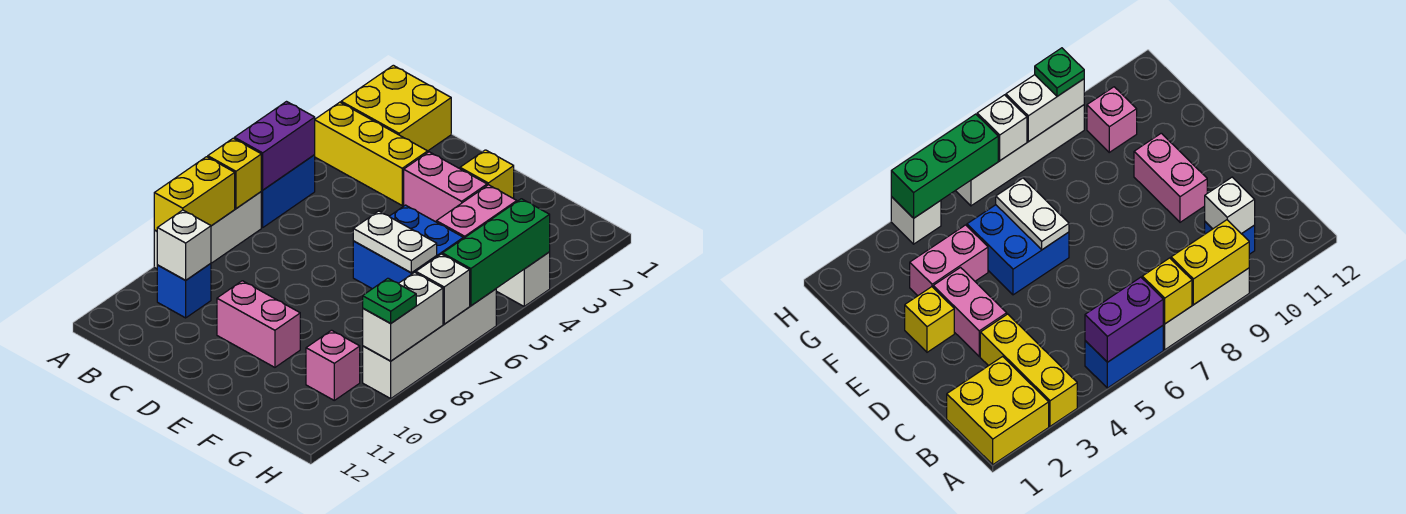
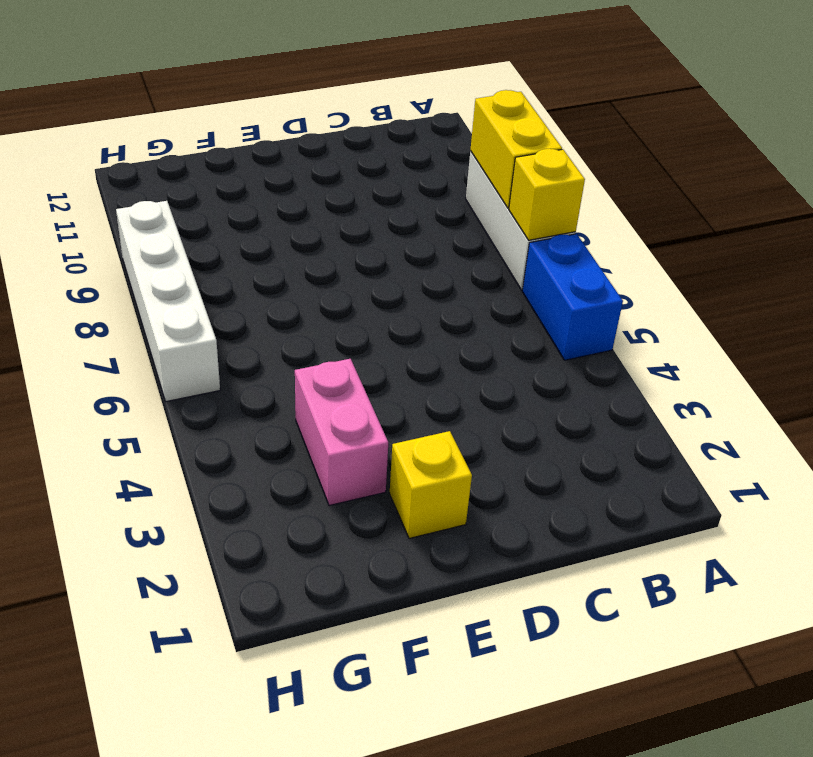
none -> yellow 2x2 brick [341,65,451,151]
none -> yellow 1x3 brick [315,102,428,205]
none -> blue 1x1 brick [157,263,211,318]

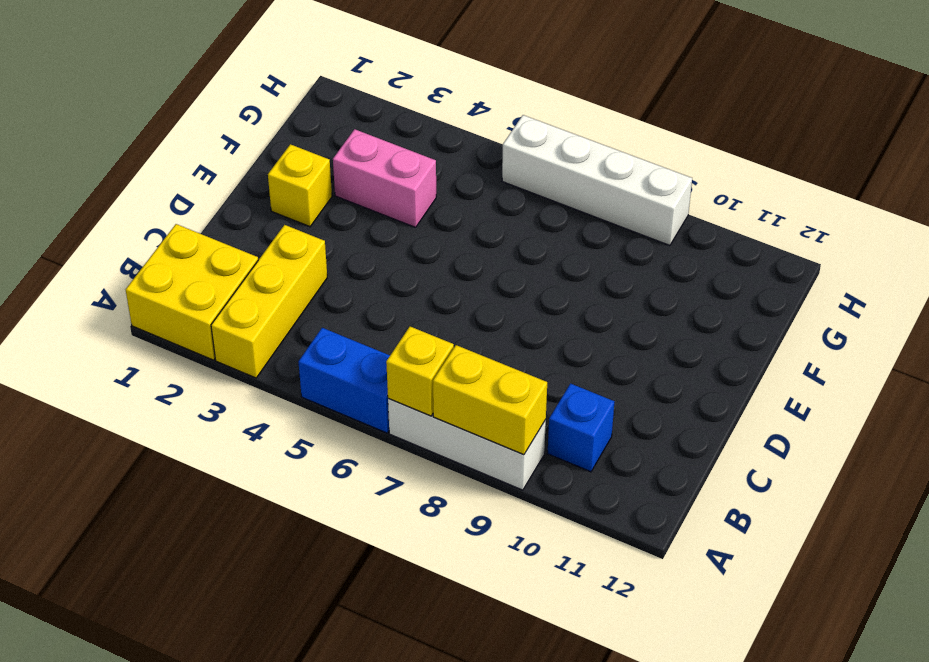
none -> pink 1x2 brick [404,152,487,222]
none -> pink 1x2 brick [217,281,300,367]
none -> blue 2x2 brick [353,205,463,289]

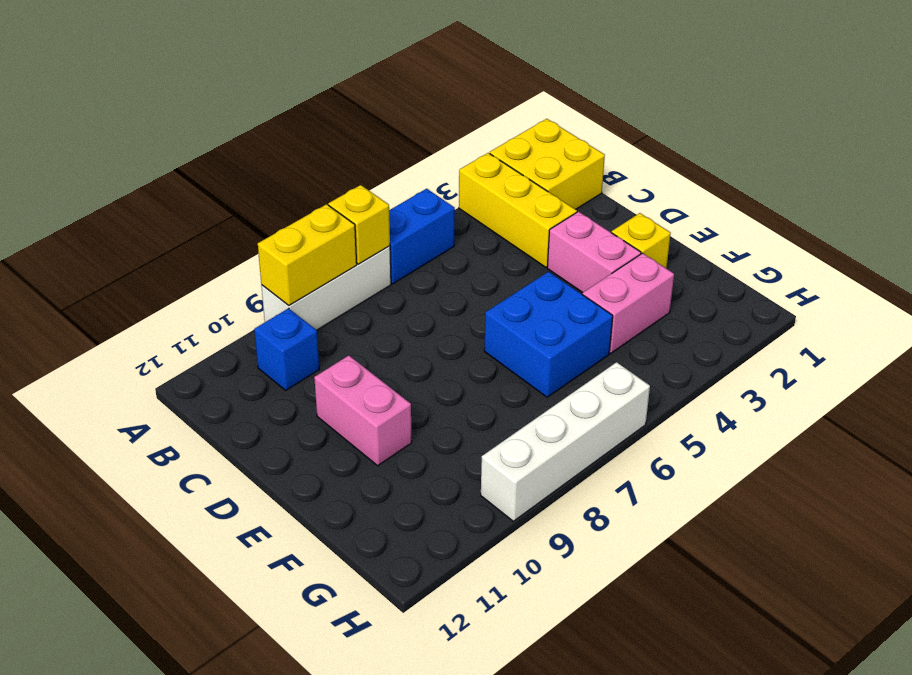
none -> pink 1x1 brick [306,330,360,400]
none -> white 1x1 brick [496,252,550,306]
none -> purple 1x2 brick [234,102,315,190]

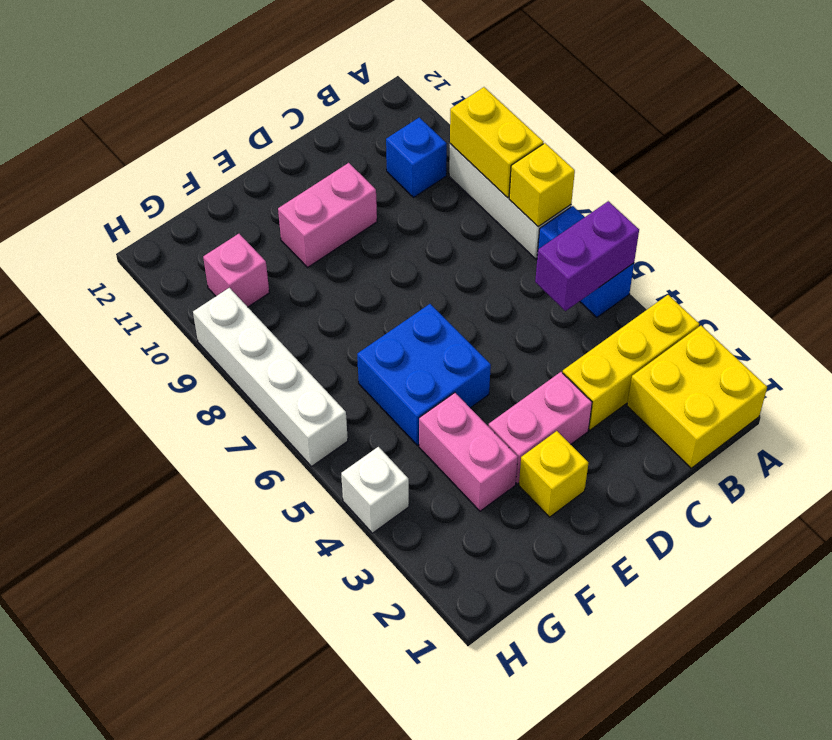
purple 1x2 brick [535,201,639,311] -> purple 1x2 brick turned to [234,102,315,190]
none -> white 1x1 brick [157,210,211,280]
none -> white 1x2 plate [353,211,437,273]
none -> green 1x3 brick [443,199,550,306]

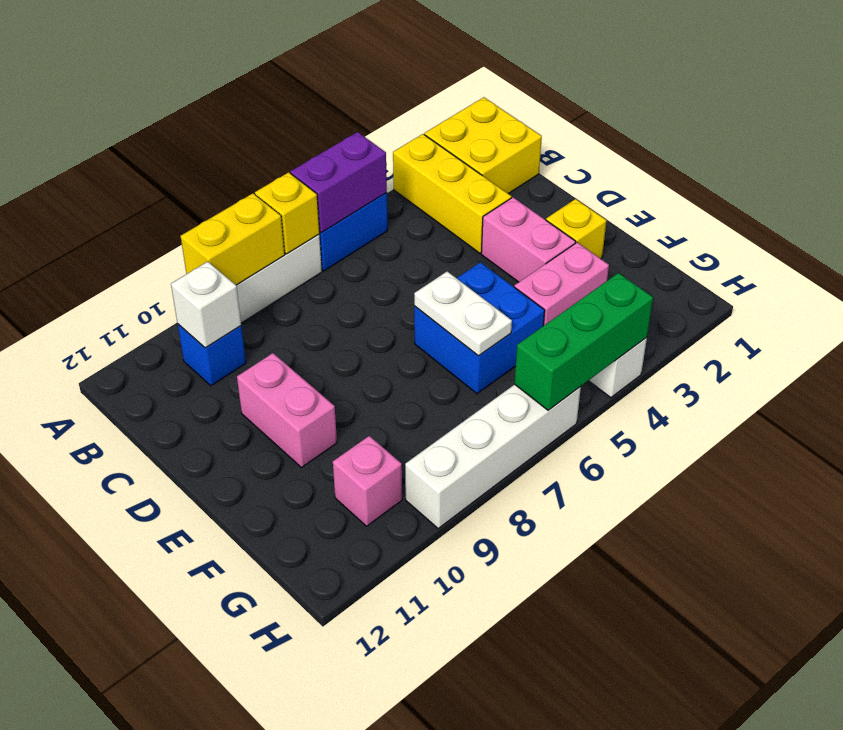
none -> white 1x1 brick [416,254,470,324]
none -> white 1x2 brick [363,272,443,361]
none -> green 1x1 plate [363,278,416,323]

